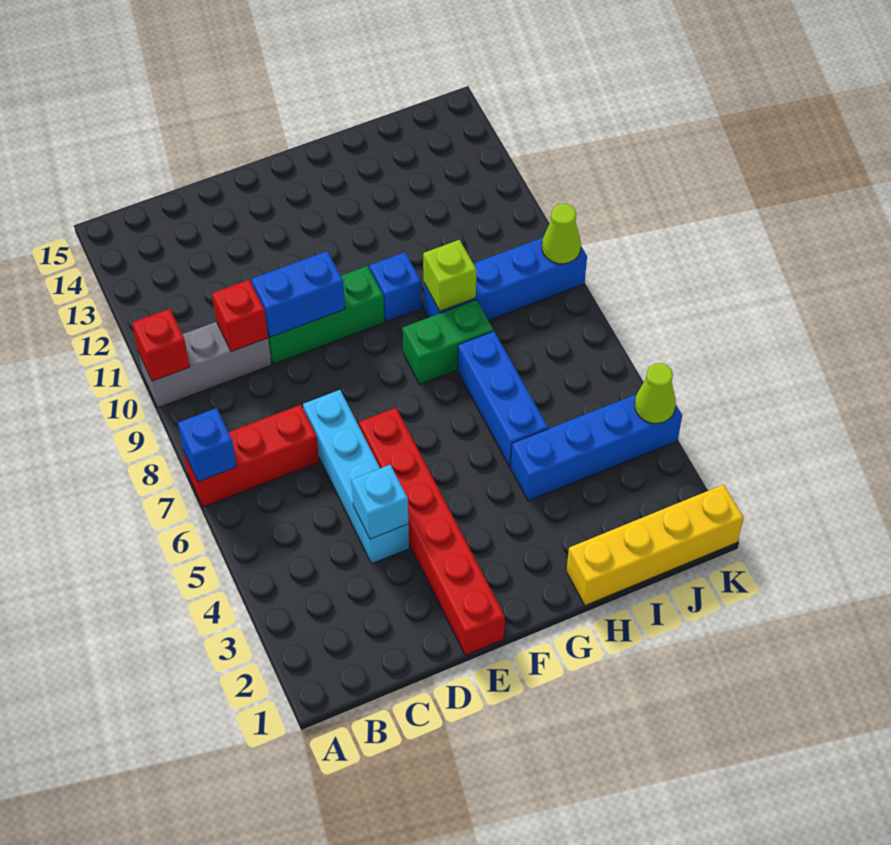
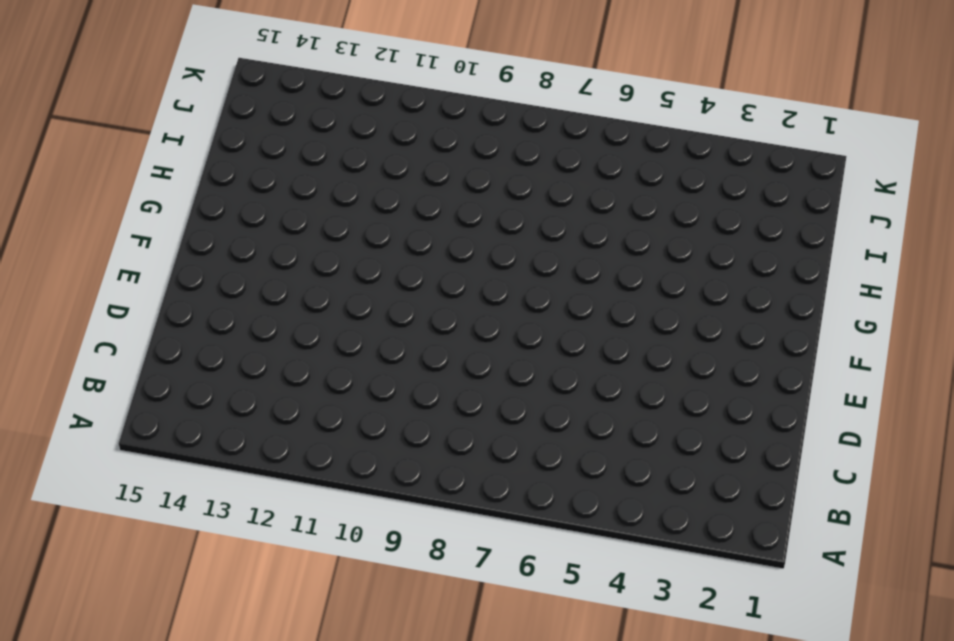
none -> red 1x3 brick [183,405,319,507]
none -> grey 1x3 brick [138,322,271,408]
none -> cyan 1x4 brick [303,390,409,563]

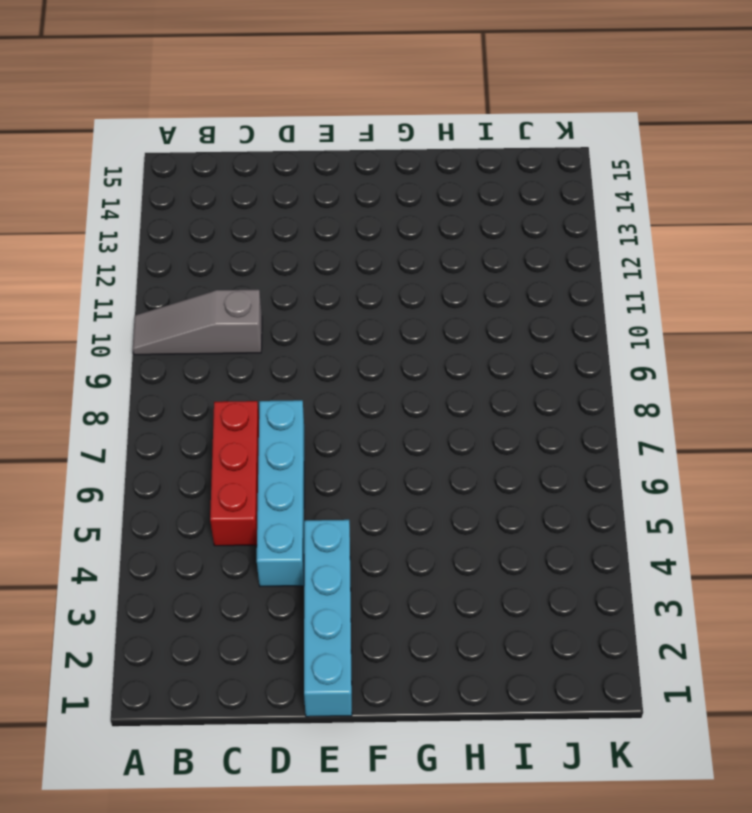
grey 1x3 slope [133,290,262,355] -> grey 1x3 brick [138,322,271,408]
red 1x3 brick [210,401,259,546] -> red 1x3 brick turned to [183,405,319,507]
cyan 1x4 brick [304,520,352,717] -> red 1x6 brick [359,408,505,655]
none -> green 1x3 brick [268,266,384,364]
none -> green 1x2 brick [403,300,493,384]
none -> blue 1x1 brick [370,252,422,322]

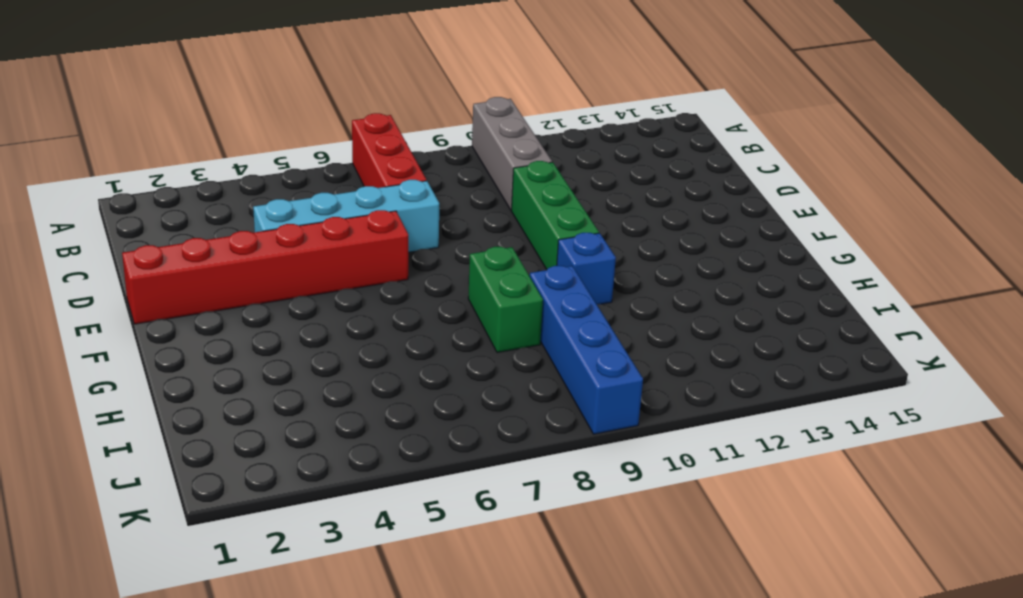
none -> yellow 1x4 brick [567,485,744,605]
none -> blue 1x4 brick [511,394,682,501]
none -> blue 1x3 brick [458,331,548,467]

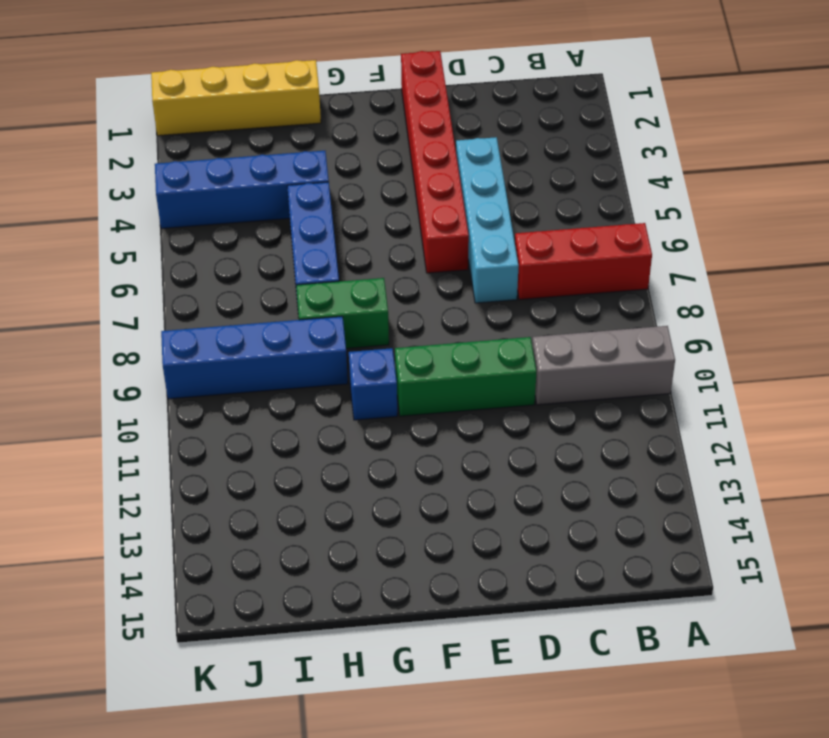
none -> blue 1x1 brick [178,408,236,482]
none -> red 1x1 brick [132,309,190,381]
none -> red 1x1 brick [212,280,268,352]

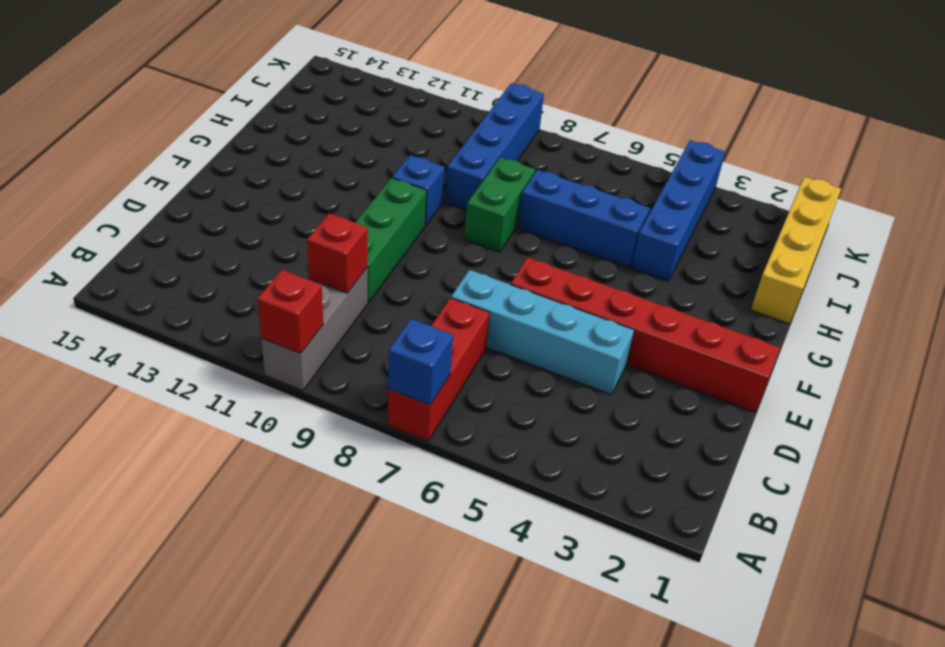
none -> cyan 1x1 brick [351,465,408,539]
none -> blue 1x2 brick [252,251,345,337]
none -> lime 1x1 brick [423,240,476,311]

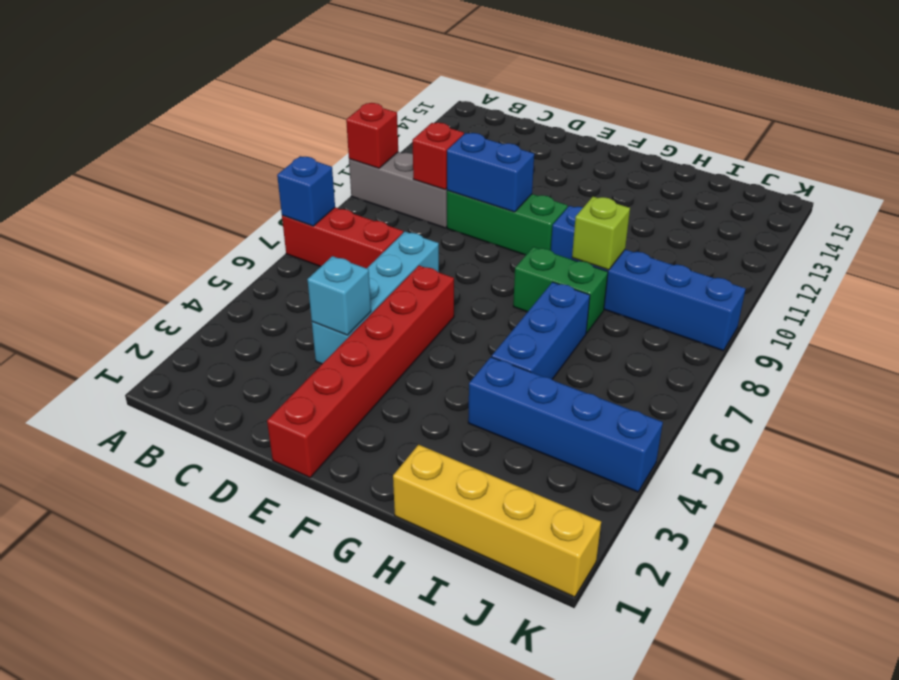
none -> lime 1x1 cone [635,363,676,423]
none -> lime 1x1 cone [542,204,581,264]

